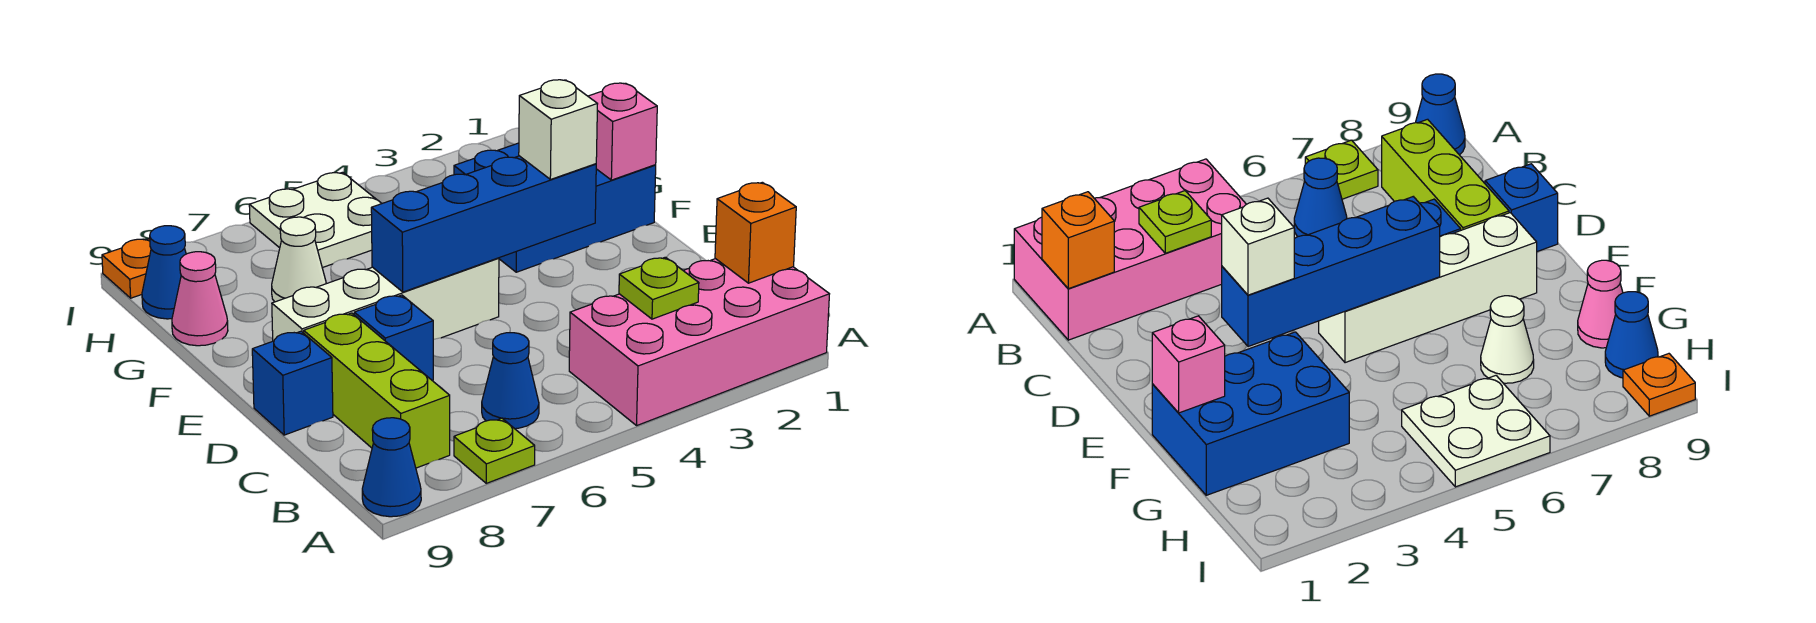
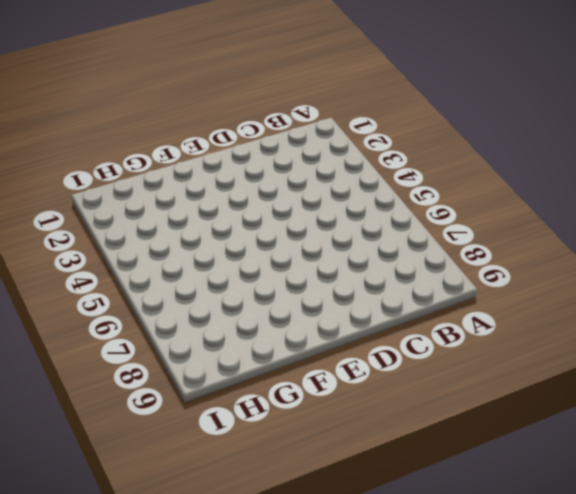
none -> pink 2x4 brick [569,259,829,425]
none -> lime 1x1 plate [454,418,535,483]
none -> blue 1x1 cone [362,418,421,517]

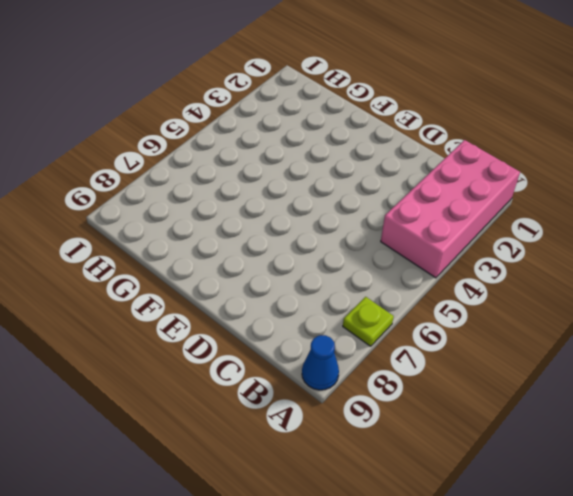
none -> blue 1x1 cone [482,333,539,429]
none -> lime 1x3 brick [304,313,450,468]
none -> blue 1x1 brick [354,295,433,380]

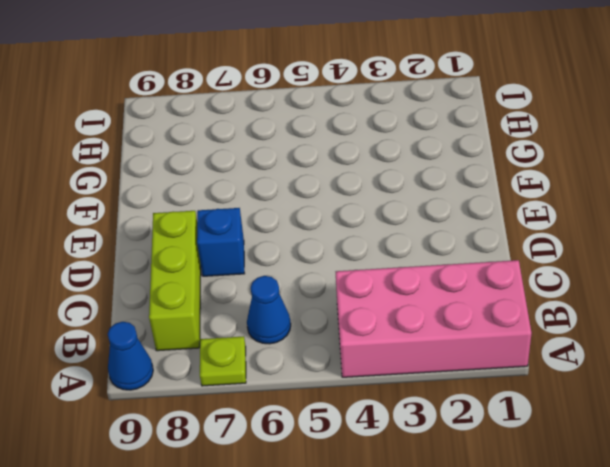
none -> blue 1x1 brick [252,331,333,435]
none -> white 1x4 brick [272,258,499,341]
none -> blue 2x3 brick [454,143,656,272]

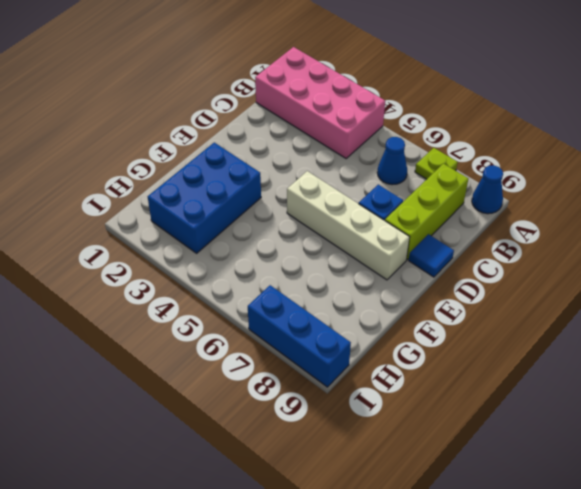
blue 1x1 tile [409,234,454,277] -> blue 1x1 brick [252,331,333,435]
blue 2x3 brick [148,143,261,253] -> blue 2x3 brick turned to [454,143,656,272]
blue 1x3 brick [248,285,351,387] -> orange 1x1 plate [102,239,151,298]
none -> white 1x1 cone [272,217,326,302]
none -> pink 1x1 cone [172,252,228,346]
none -> white 2x2 plate [249,172,381,268]

